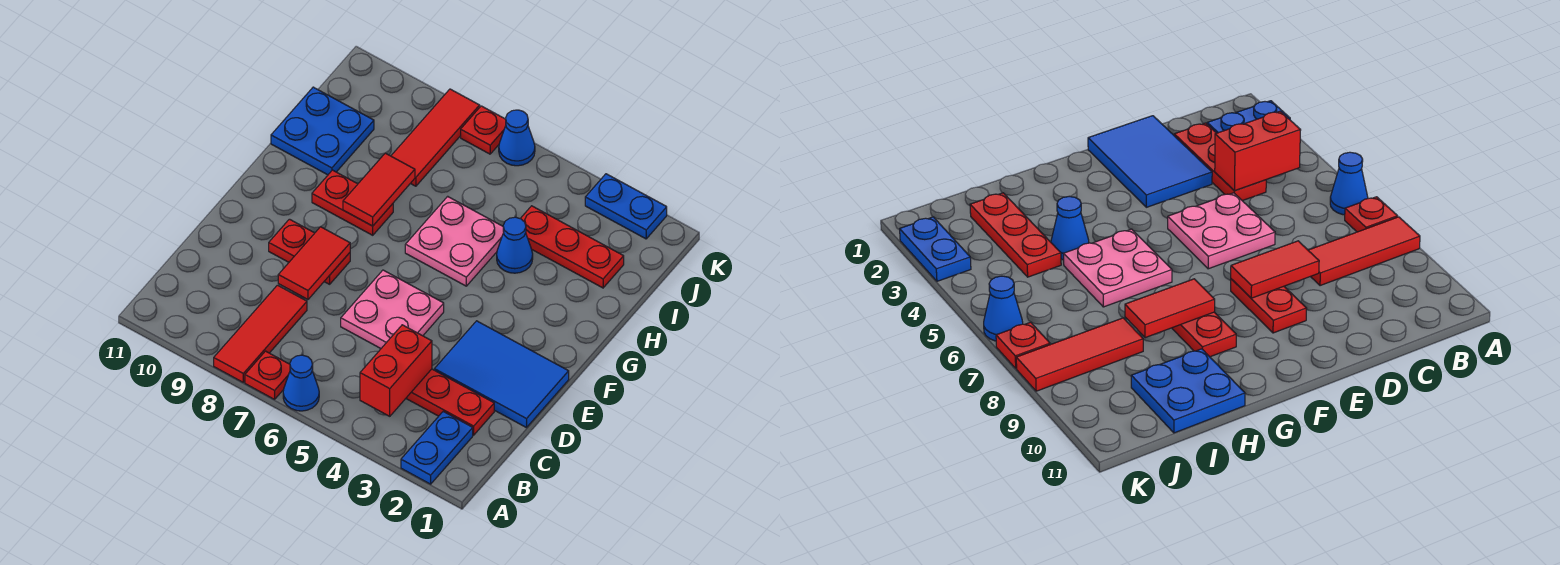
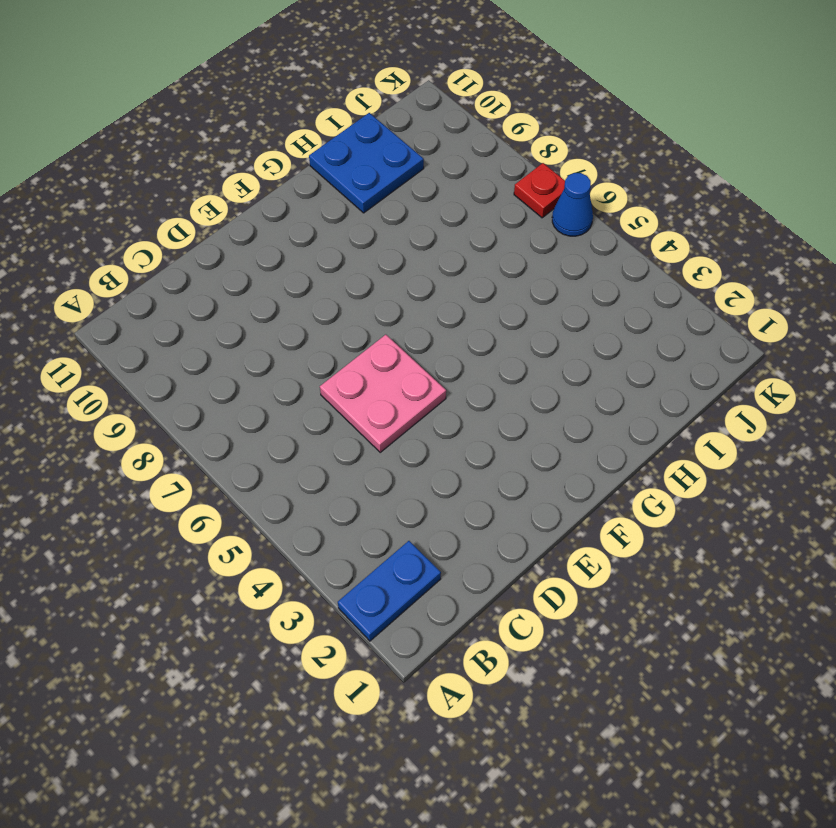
none -> blue 1x1 cone [283,355,319,411]
none -> red 1x1 plate [245,351,290,399]
none -> red 1x3 tile [214,285,307,382]

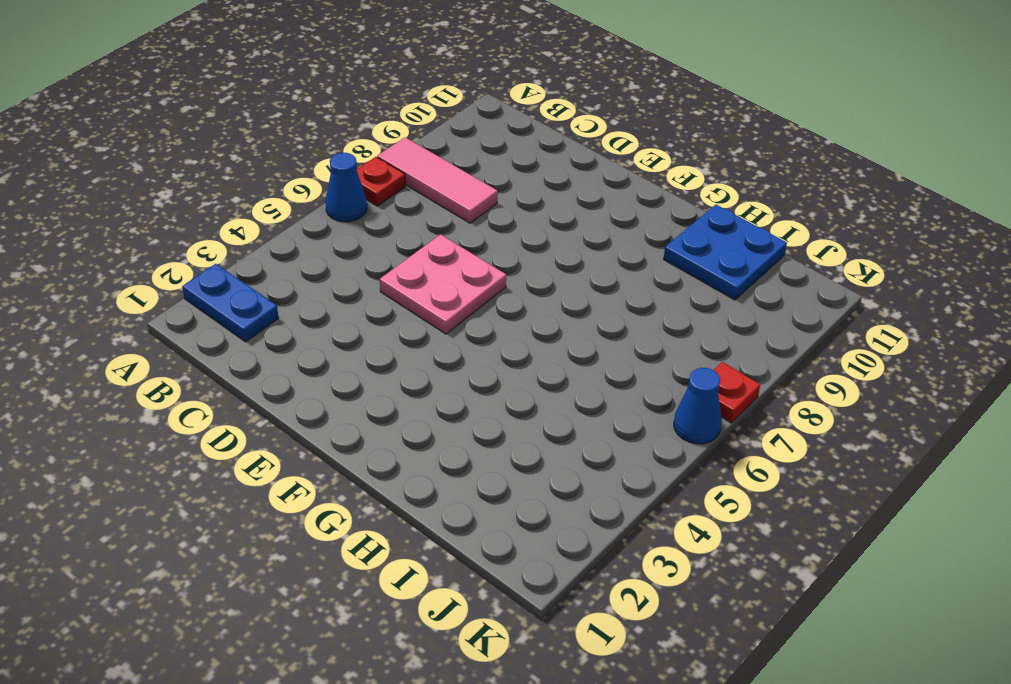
pink 1x3 tile [377,137,498,223] -> red 1x3 tile [214,285,307,382]
none -> red 1x3 plate [406,369,494,435]
none -> blue 2x3 tile [434,321,569,428]
none -> red 1x2 plate [269,219,350,284]

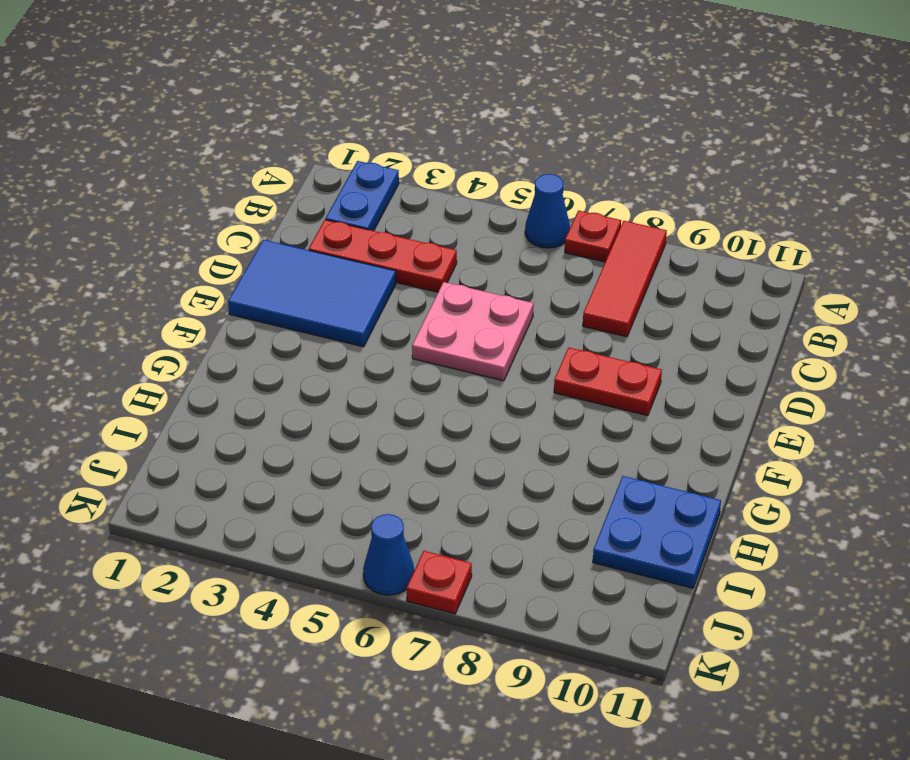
none -> pink 2x2 plate [405,196,504,286]
none -> red 1x2 plate [312,170,393,235]
none -> blue 1x1 cone [497,217,533,273]

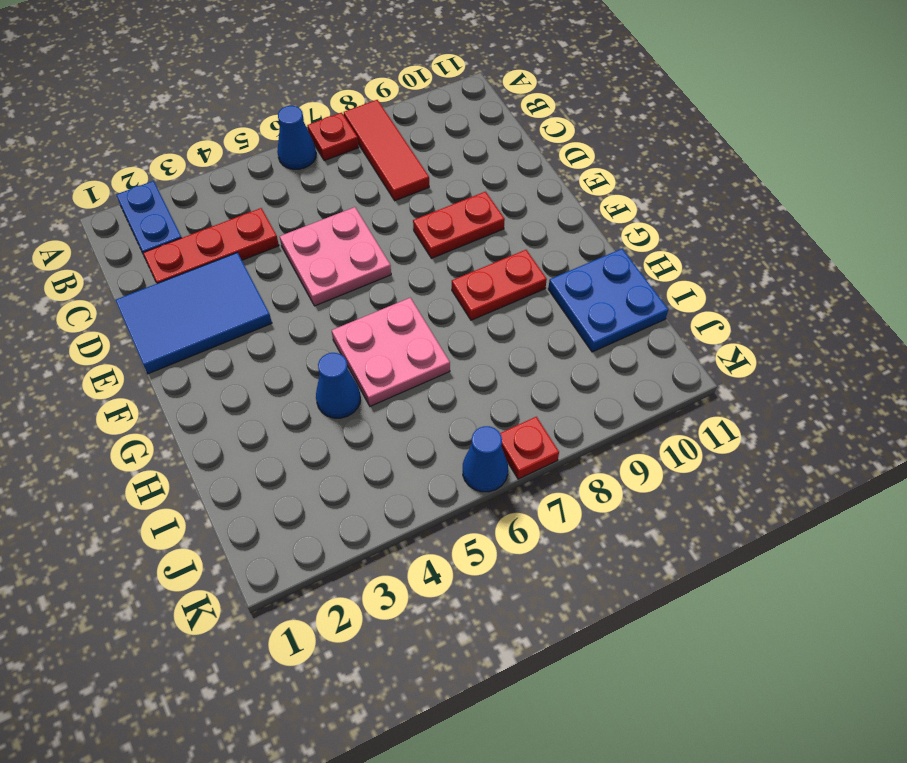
none -> red 1x3 plate [520,206,624,288]
none -> red 1x3 tile [391,89,480,186]
none -> blue 1x2 plate [585,174,667,239]

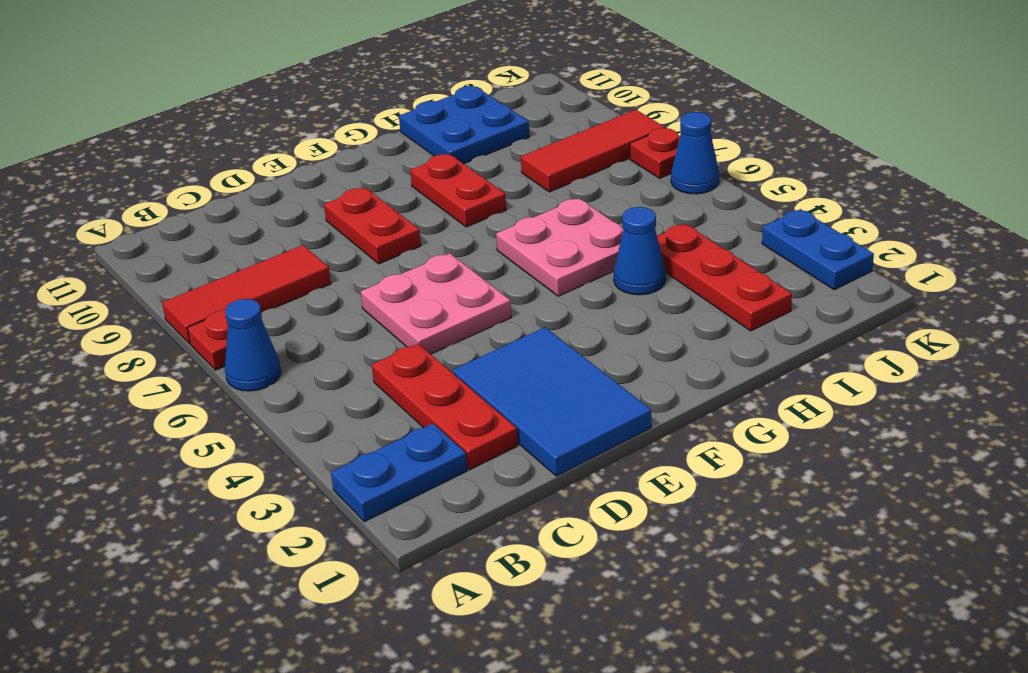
none -> red 1x2 brick [360,325,432,416]
none -> red 1x2 tile [278,227,350,299]
none -> red 1x2 tile [343,153,415,226]

